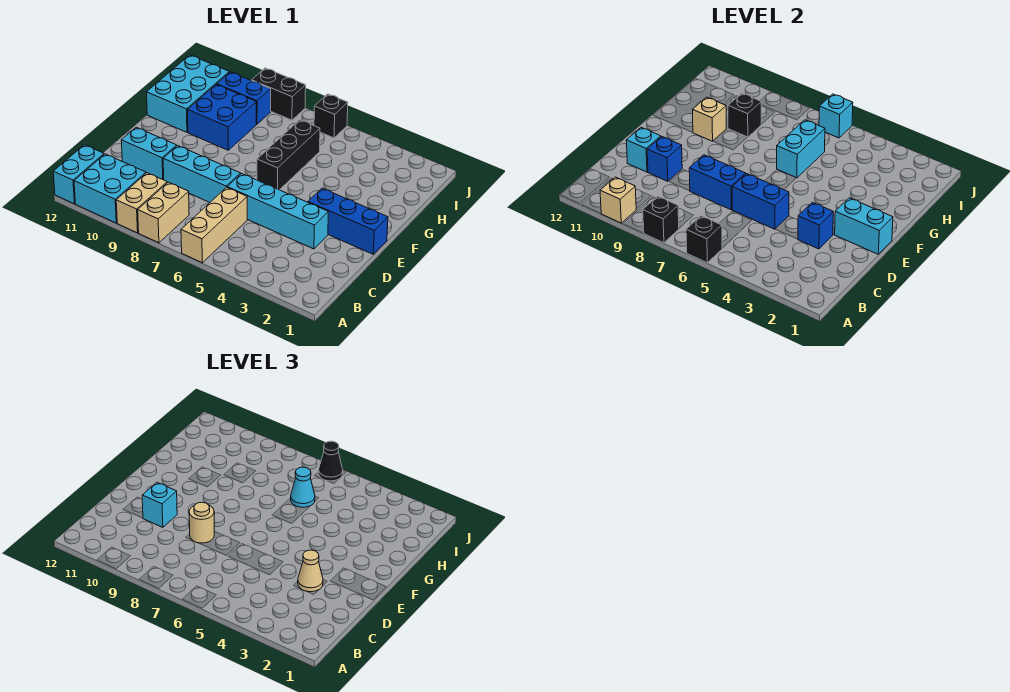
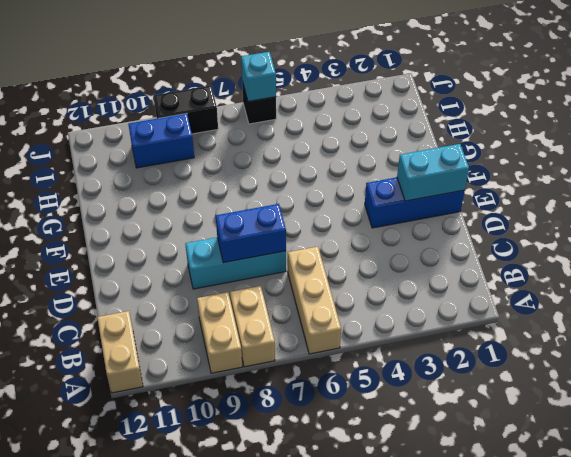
tan 1x2 brick [97,311,143,393] -> cyan 1x2 brick [53,145,104,204]
none -> cyan 2x2 brick [74,154,146,223]
none -> cyan 1x4 brick [227,174,328,249]
none -> cyan 1x2 brick [121,127,177,180]
none -> black 1x3 brick [257,120,320,190]

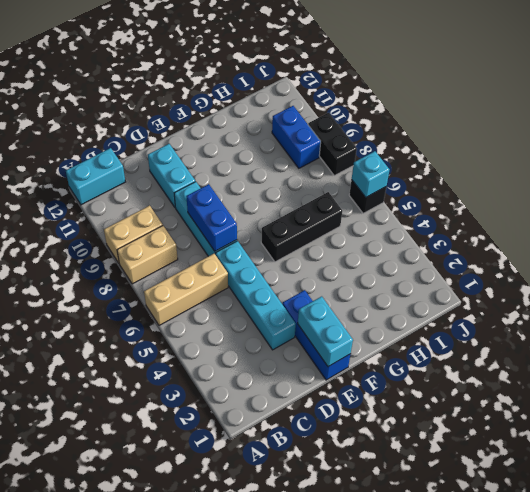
none -> cyan 2x2 brick [74,154,146,223]
none -> blue 2x2 brick [188,84,256,150]
none -> cyan 2x3 brick [147,55,229,132]
none -> black 1x1 brick [686,216,722,263]

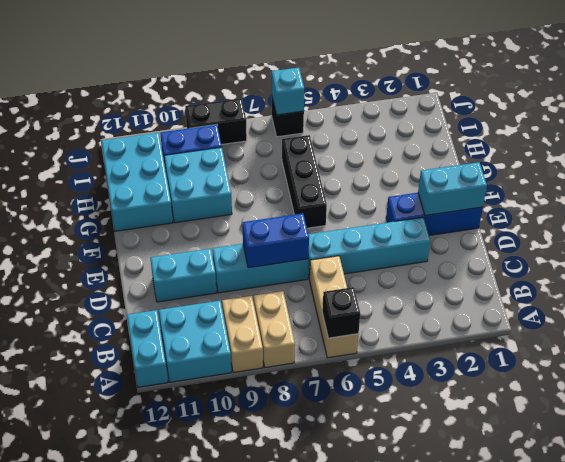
cyan 2x2 brick [164,147,232,223] -> blue 2x2 brick [188,84,256,150]
none -> black 1x1 brick [643,196,679,243]
none -> tan 1x1 brick [600,177,636,223]
none -> blue 1x1 brick [798,202,833,249]
none -> blue 1x2 brick [732,174,789,229]

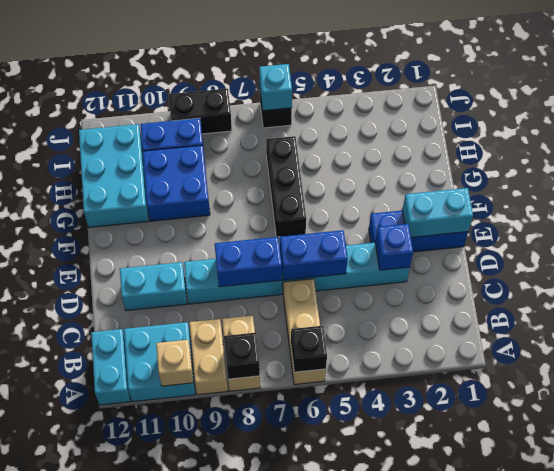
none -> blue 1x1 brick [647,137,682,181]
none -> cyan 1x1 brick [626,127,661,172]
none -> cyan 1x2 brick [777,120,825,178]
none -> tan 1x1 brick [693,97,726,141]

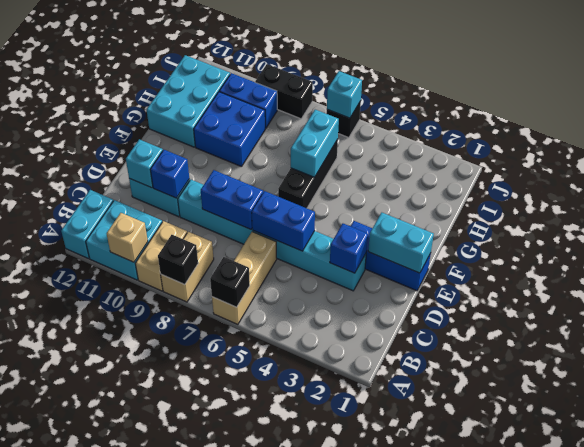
none -> tan 1x1 brick [693,97,726,141]
none -> black 1x1 brick [728,93,761,137]
none -> tan 1x1 cone [298,550,323,592]
none -> tan 1x1 round brick [189,502,214,543]

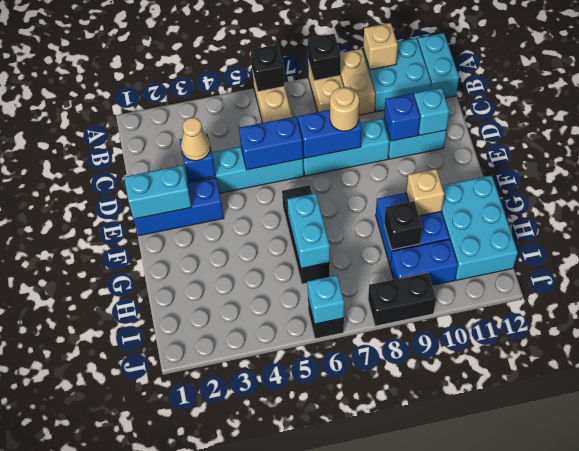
none -> cyan 1x1 brick [142,483,177,527]
none -> cyan 1x1 cone [291,467,315,507]
none -> black 1x1 cone [319,441,343,481]

